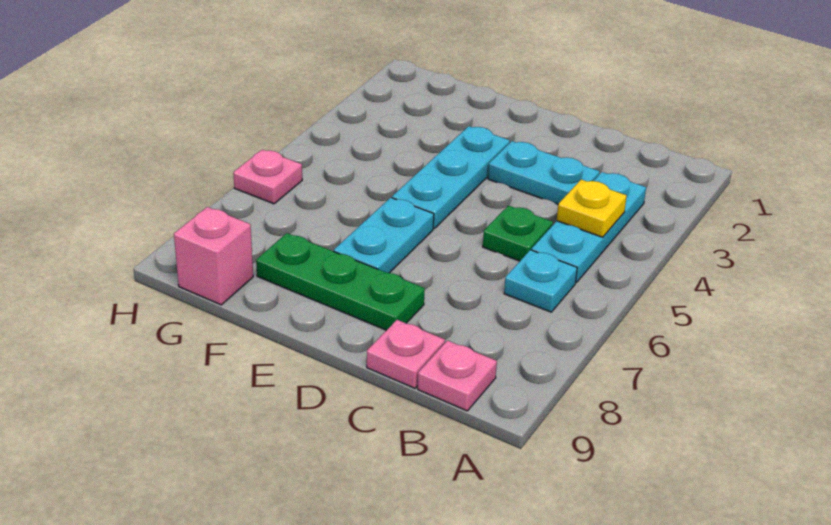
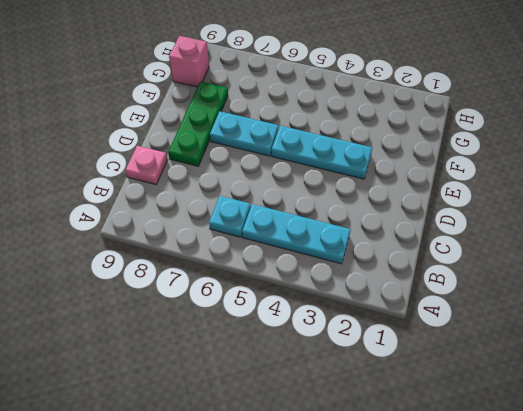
none -> pink 1x1 plate [418,341,497,411]
none -> cyan 1x2 plate [488,141,600,204]
none -> green 1x1 plate [483,205,553,261]

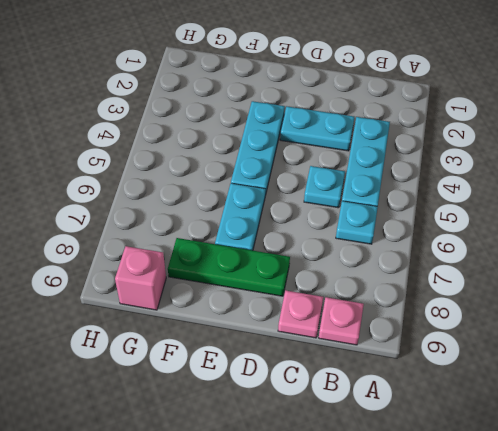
cyan 1x1 plate [304,166,345,208] -> green 1x1 plate [483,205,553,261]
none -> pink 1x1 plate [233,149,302,204]
none -> yellow 1x1 plate [557,180,627,237]

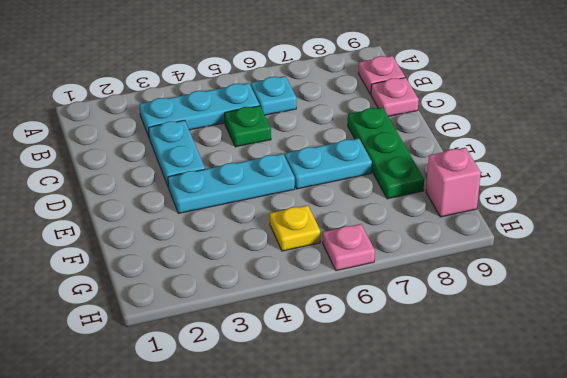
yellow 1x1 plate [270,205,320,251] -> yellow 1x1 plate moved to [557,180,627,237]

